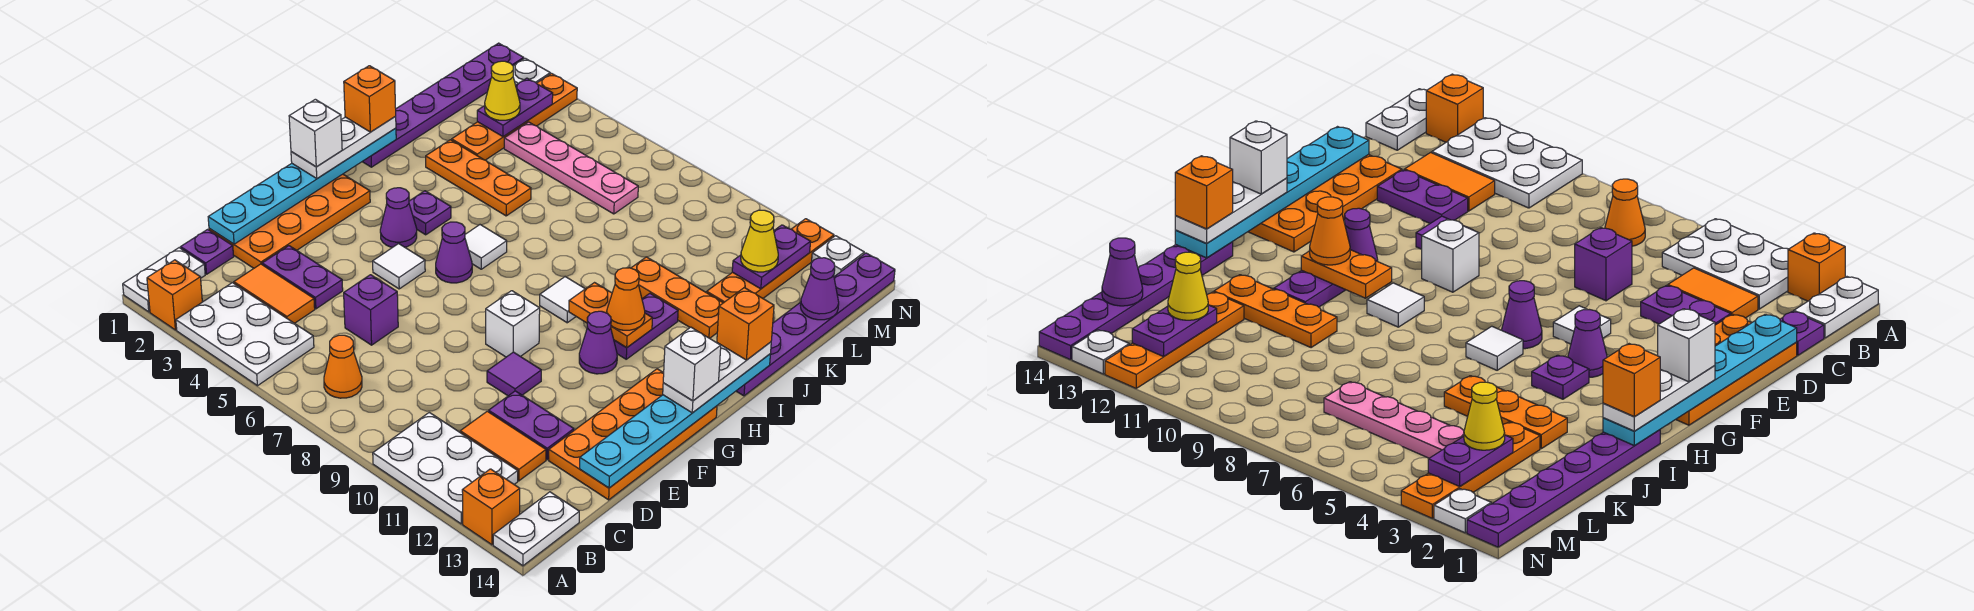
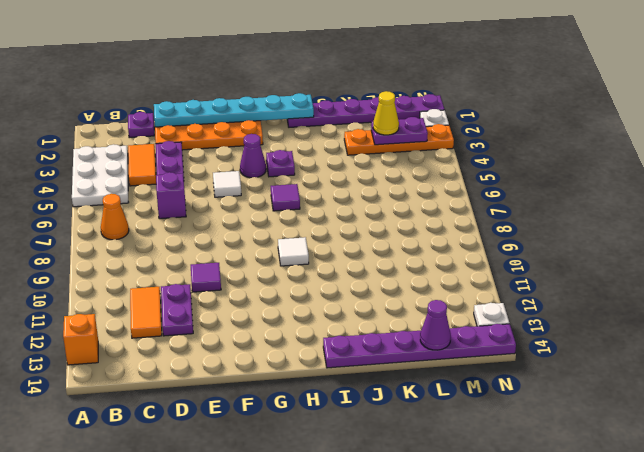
purple 1x1 tile [271,184,300,211] -> white 1x1 tile [465,225,507,269]
none -> white 1x2 plate [123,248,205,312]
none -> orange 1x1 brick [147,260,202,330]
none -> white 2x3 plate [373,412,518,524]
none -> white 1x2 plate [493,492,579,566]

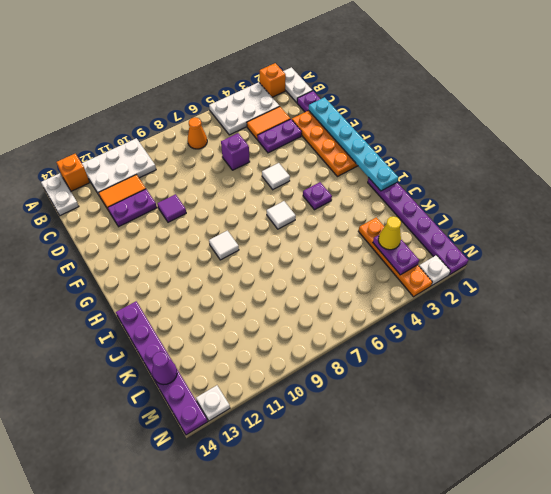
none -> orange 2x4 plate [549,369,717,500]
none -> white 1x1 brick [486,291,540,357]
none -> purple 1x1 cone [380,188,417,247]
none -> purple 1x1 cone [436,222,472,283]

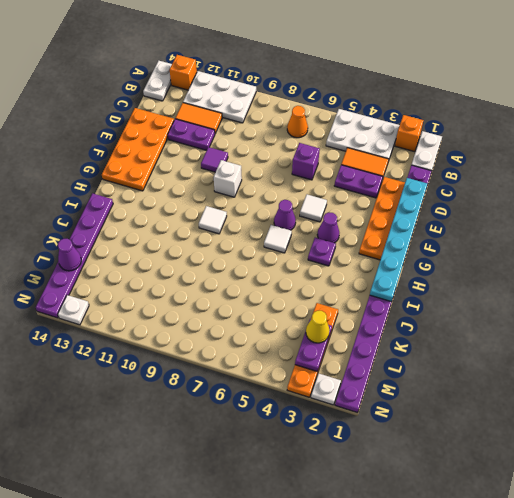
none -> purple 1x1 cone [579,311,617,374]
none -> purple 1x2 plate [614,293,678,359]
none -> orange 1x3 plate [426,140,531,216]
none -> orange 1x3 plate [632,257,723,338]

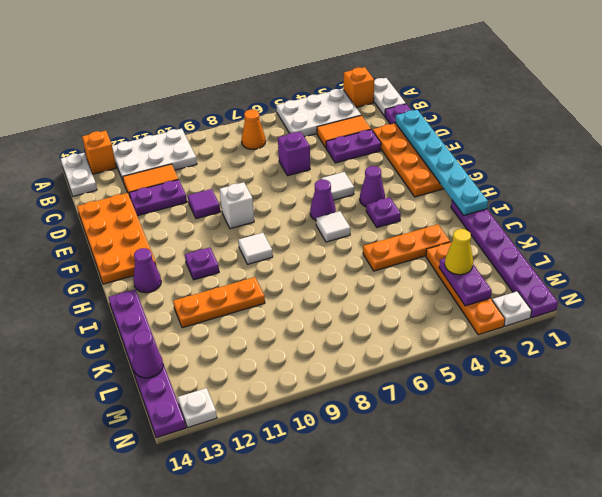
purple 1x1 plate [185,247,219,280] -> purple 1x2 plate [614,293,678,359]
purple 1x1 cone [133,248,161,293] -> purple 1x1 cone moved to [579,311,617,374]
none -> orange 1x4 plate [707,219,834,303]
none -> pink 1x4 plate [504,122,638,214]
none -> cyan 1x6 plate [580,354,770,488]
none -> orange 1x2 plate [569,283,652,348]

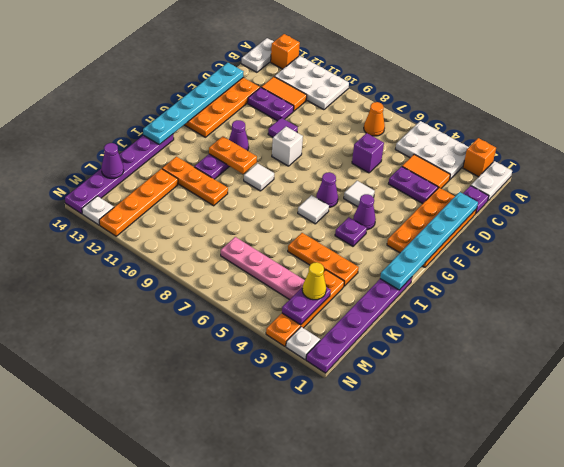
none -> purple 1x2 plate [732,225,811,289]
none -> white 1x3 plate [291,117,396,178]
none -> white 1x3 plate [663,342,771,413]
none -> orange 1x1 cone [607,268,645,330]

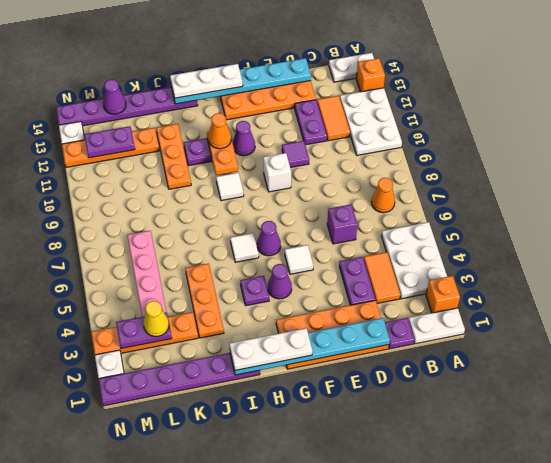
none -> yellow 1x1 cone [741,210,778,272]
none -> white 1x1 brick [289,99,342,167]
none -> white 1x1 brick [663,327,721,401]
none -> orange 1x1 brick [344,66,396,132]

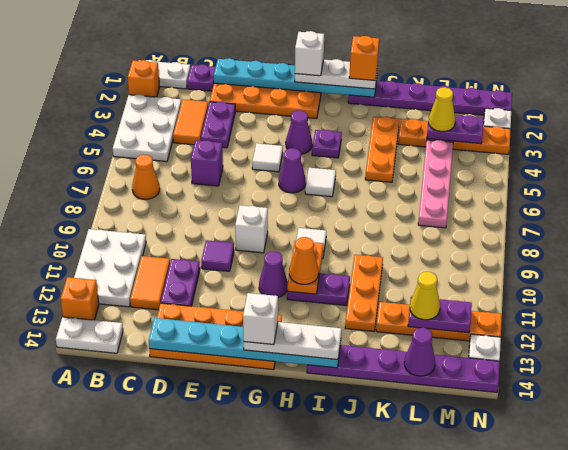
none -> orange 1x1 brick [717,288,774,360]

